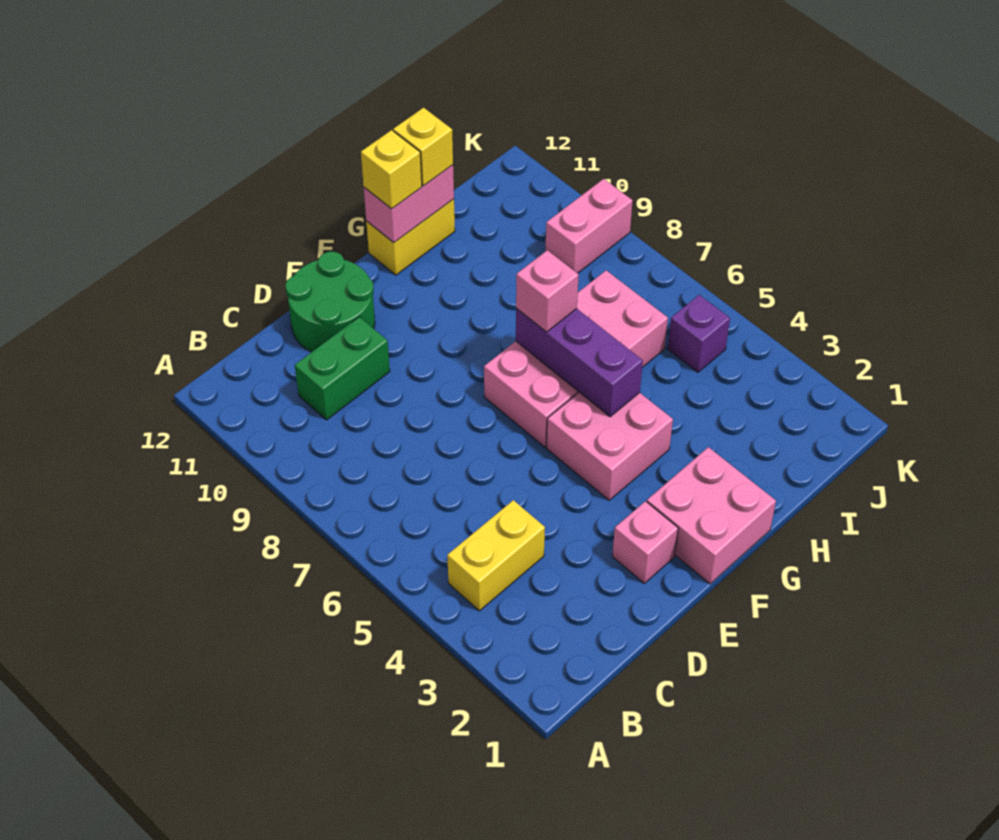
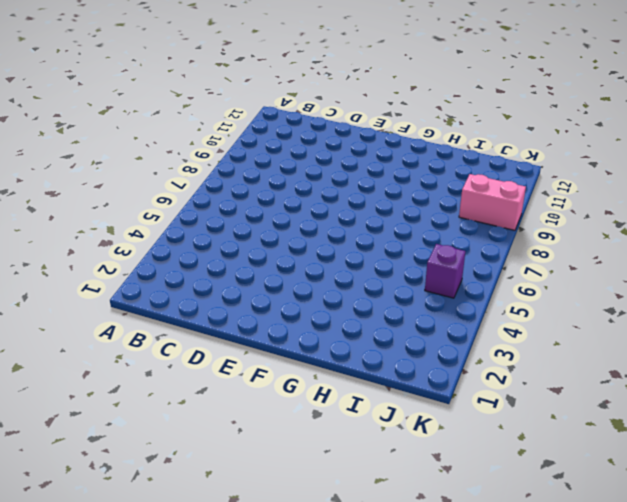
none -> yellow 1x2 brick [447,500,545,611]
none -> green 1x2 brick [295,317,390,420]
none -> green 2x2 round brick [285,252,375,352]

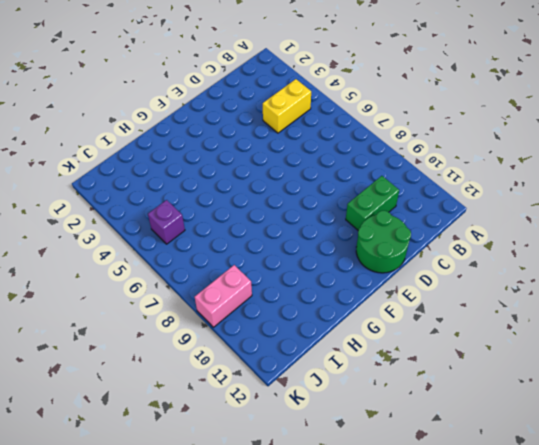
none -> pink 1x1 brick [612,501,678,583]
none -> pink 2x2 brick [647,447,776,584]
none -> pink 2x2 brick [546,392,673,500]

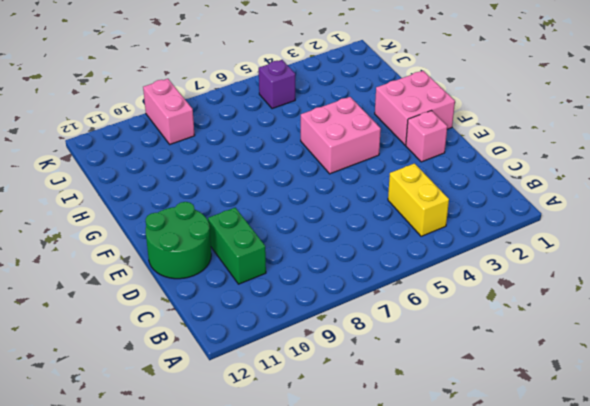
none -> pink 2x4 brick [484,270,668,447]
none -> yellow 1x2 brick [366,199,455,275]
none -> purple 1x3 brick [516,308,643,417]

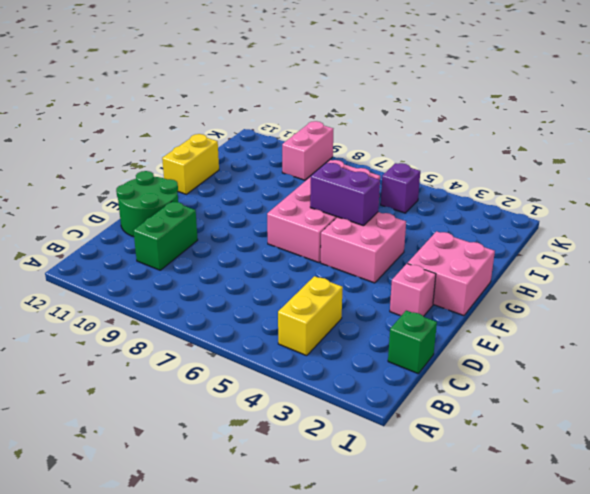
green 1x1 brick [388,311,437,373] -> none
purple 1x2 brick [310,163,380,226] -> purple 1x3 brick [516,308,643,417]
none -> pink 1x2 brick [364,165,454,243]
none -> pink 1x1 brick [516,250,579,332]
none -> yellow 1x1 brick [361,130,422,209]

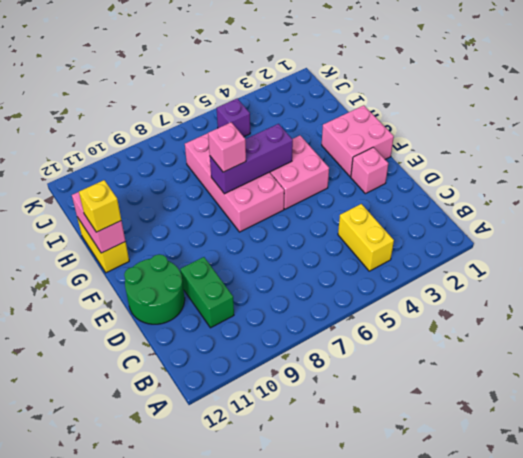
none -> pink 1x2 brick [545,179,633,273]
none -> yellow 1x1 brick [393,108,453,186]

